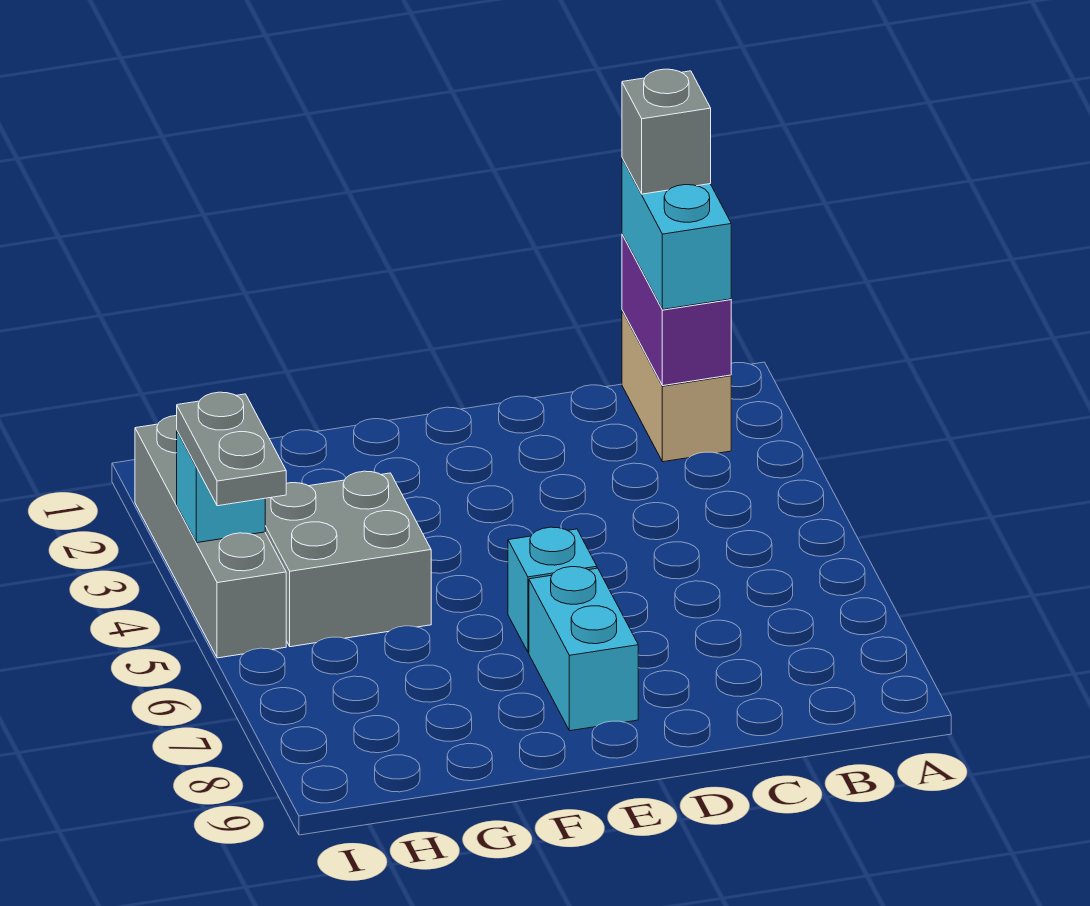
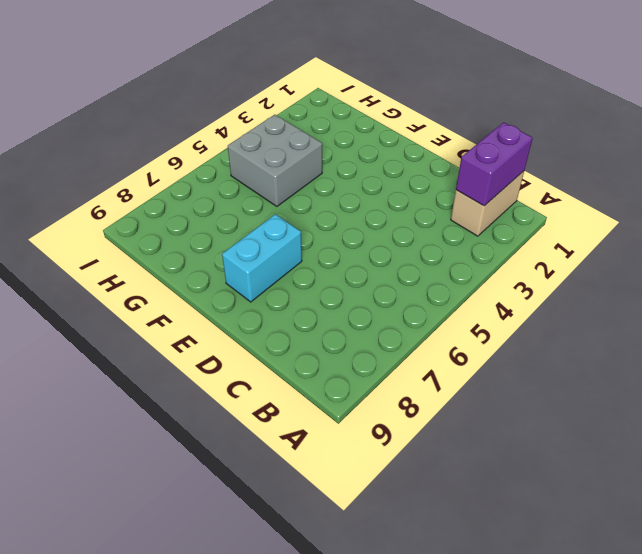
none -> cyan 1x1 brick [508,527,597,652]
none -> grey 1x4 brick [135,416,286,658]

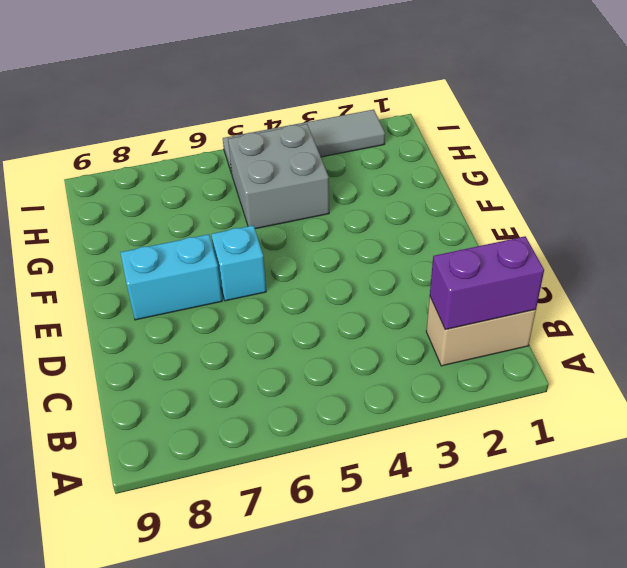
grey 1x4 tile [223,110,385,173] -> grey 1x4 brick [135,416,286,658]
none -> cyan 1x1 brick [177,431,265,543]
none -> cyan 1x2 brick [622,158,731,309]

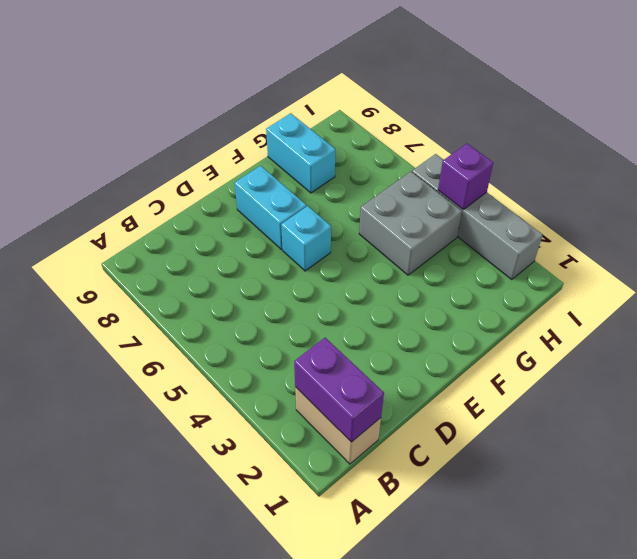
cyan 1x2 brick [266,113,335,193] -> cyan 1x2 brick moved to [622,158,731,309]
purple 1x1 brick [438,144,493,209] -> cyan 1x1 brick [177,431,265,543]
none -> grey 1x2 plate [177,392,286,506]
none -> grey 1x1 brick [622,69,711,194]

